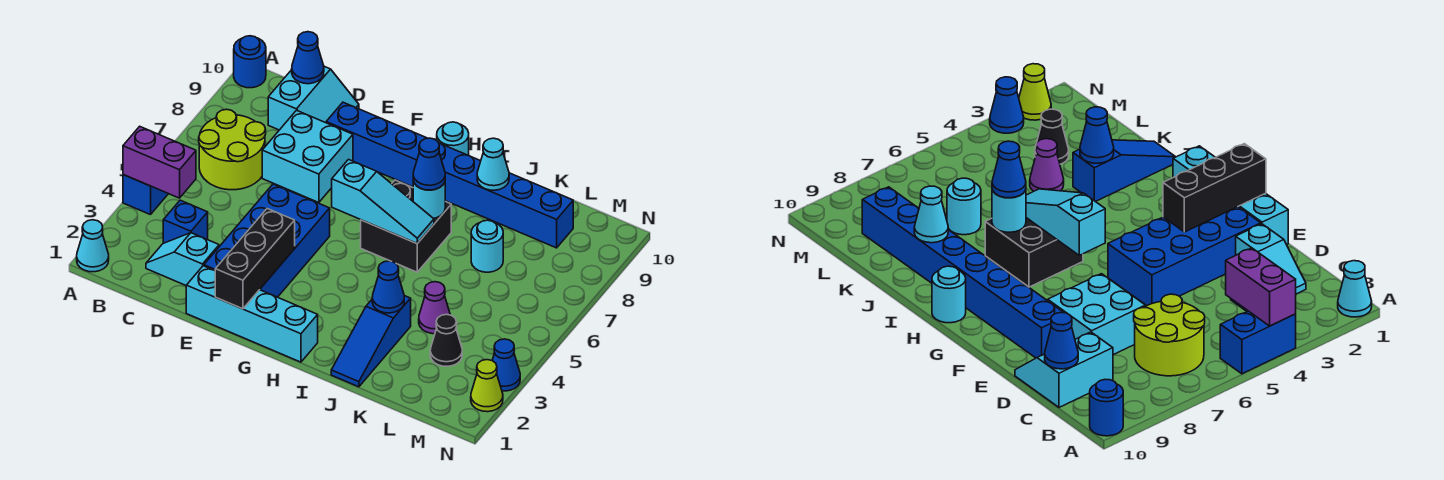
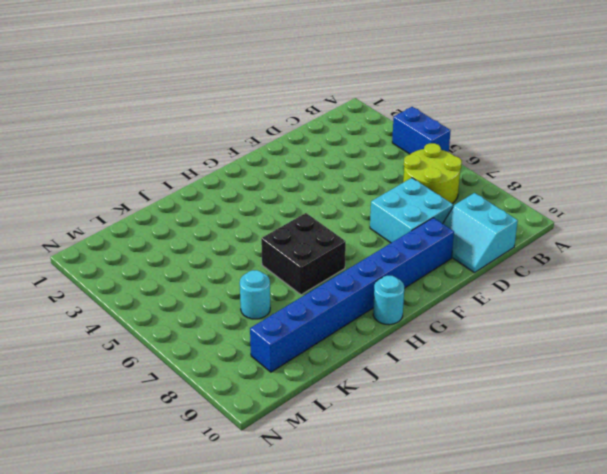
none -> cyan 1x1 cone [77,220,109,272]
none -> blue 1x1 round brick [234,36,266,88]
none -> cyan 1x2 slope [146,233,219,285]

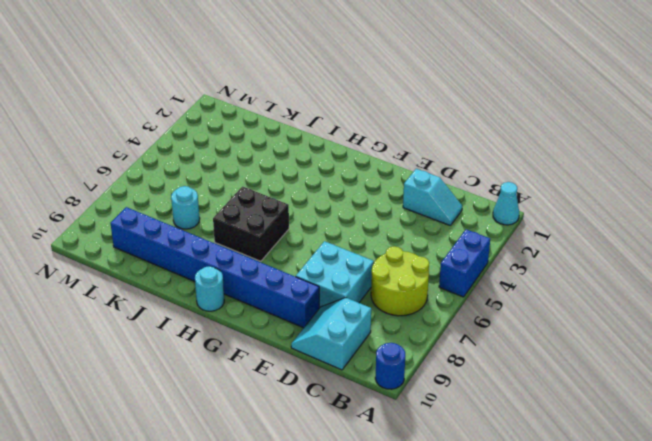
none -> blue 1x1 brick [163,200,208,243]
none -> cyan 1x4 brick [186,266,318,362]
none -> blue 2x4 brick [204,184,330,297]

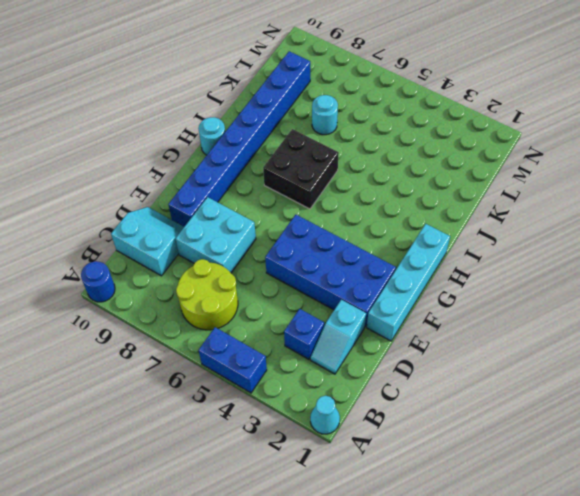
none -> blue 1x3 slope [331,296,411,387]
none -> purple 1x1 cone [419,282,450,334]
none -> black 1x1 cone [430,314,462,366]

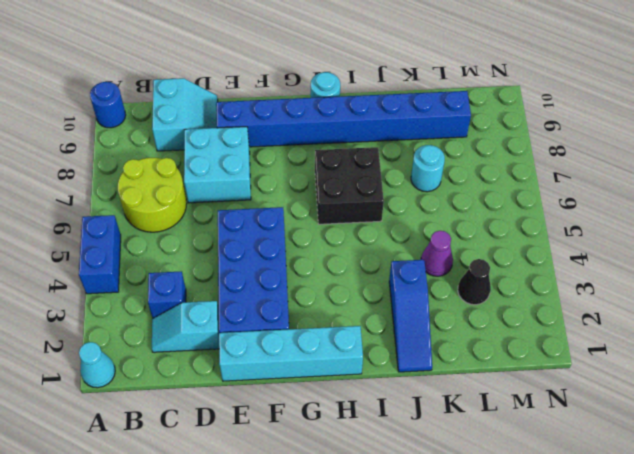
none -> lime 1x1 cone [471,360,503,412]
none -> blue 1x1 cone [492,339,520,391]
none -> purple 1x2 brick [123,126,196,198]

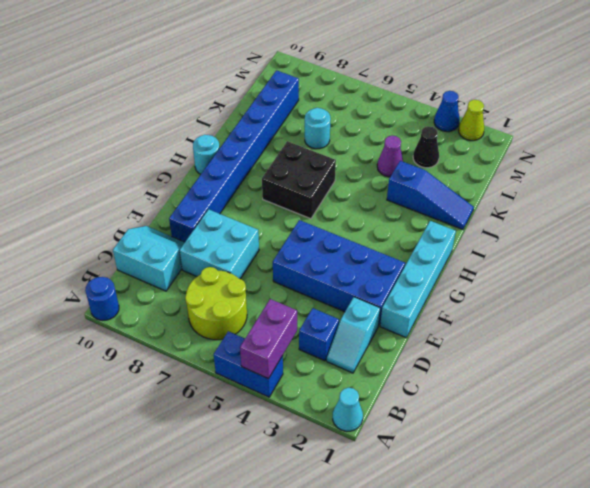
none -> blue 1x1 cone [292,32,324,84]
none -> black 1x3 brick [215,209,295,309]
none -> cyan 1x3 slope [332,160,434,243]

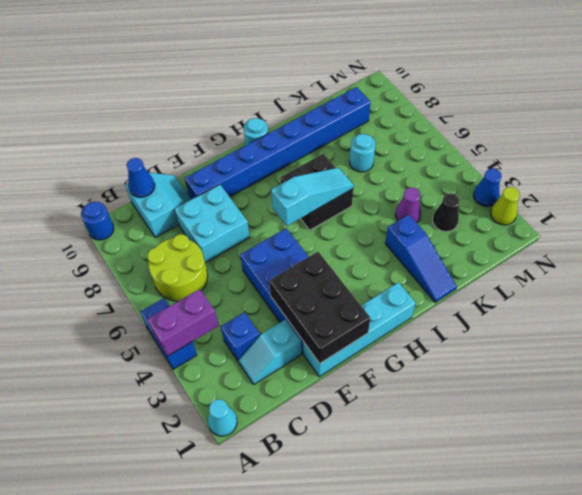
black 2x3 brick [269,252,370,363] -> black 1x3 brick [215,209,295,309]
none -> cyan 1x1 round brick [413,181,445,218]
none -> blue 1x1 cone [372,261,404,313]
none -> cyan 1x1 cone [477,138,509,190]

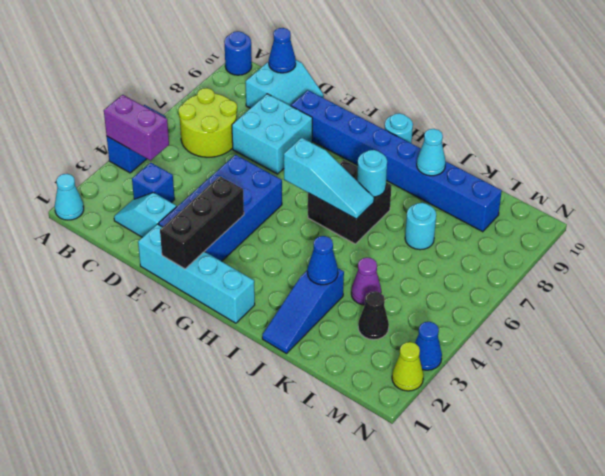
none -> blue 1x1 cone [413,138,445,190]

